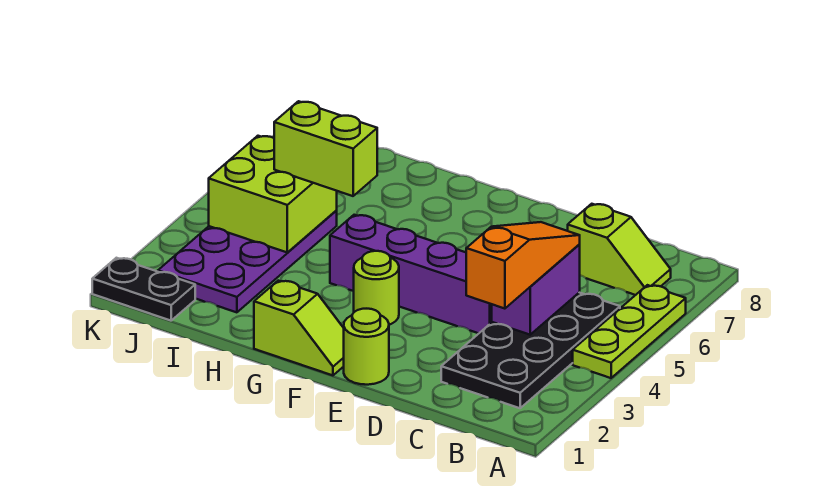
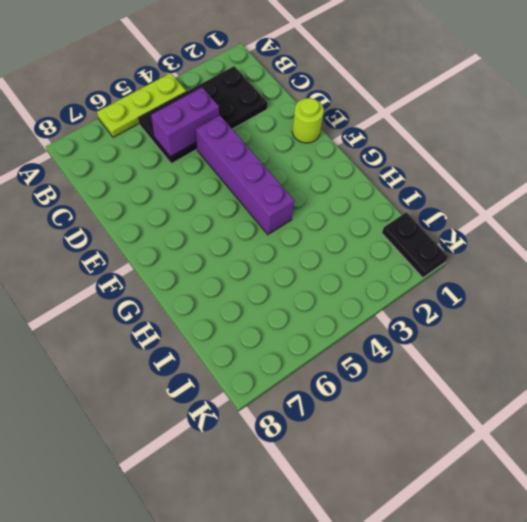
none -> lime 1x2 slope [568,204,671,295]
none -> lime 1x2 slope [254,281,344,375]
none -> lime 1x1 round brick [354,251,399,325]

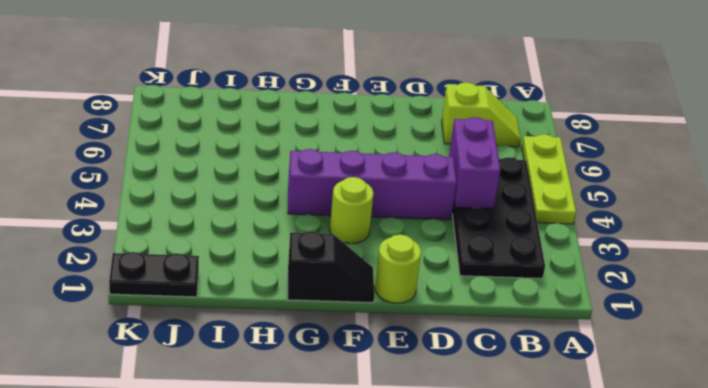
black 1x2 slope [288,231,374,303] -> lime 1x2 slope [254,281,344,375]
none -> purple 2x4 plate [158,211,337,312]
none -> lime 2x2 brick [209,136,337,252]
none -> orange 1x3 slope [466,222,580,309]

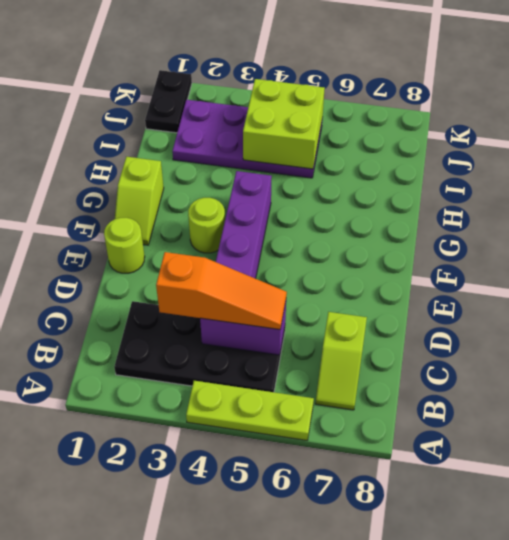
none -> lime 1x2 brick [274,101,377,196]

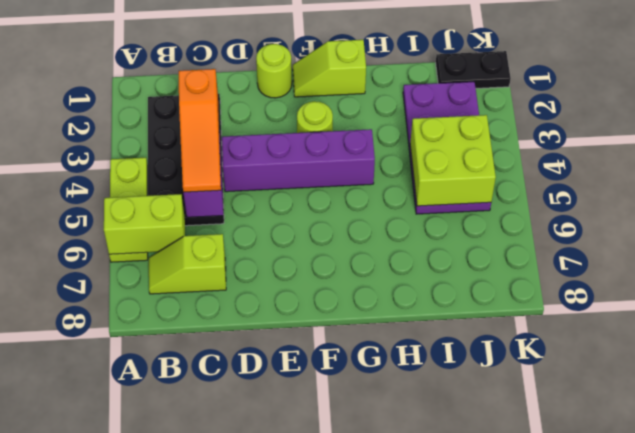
lime 1x2 brick [104,194,185,254] -> lime 1x2 brick moved to [274,101,377,196]

